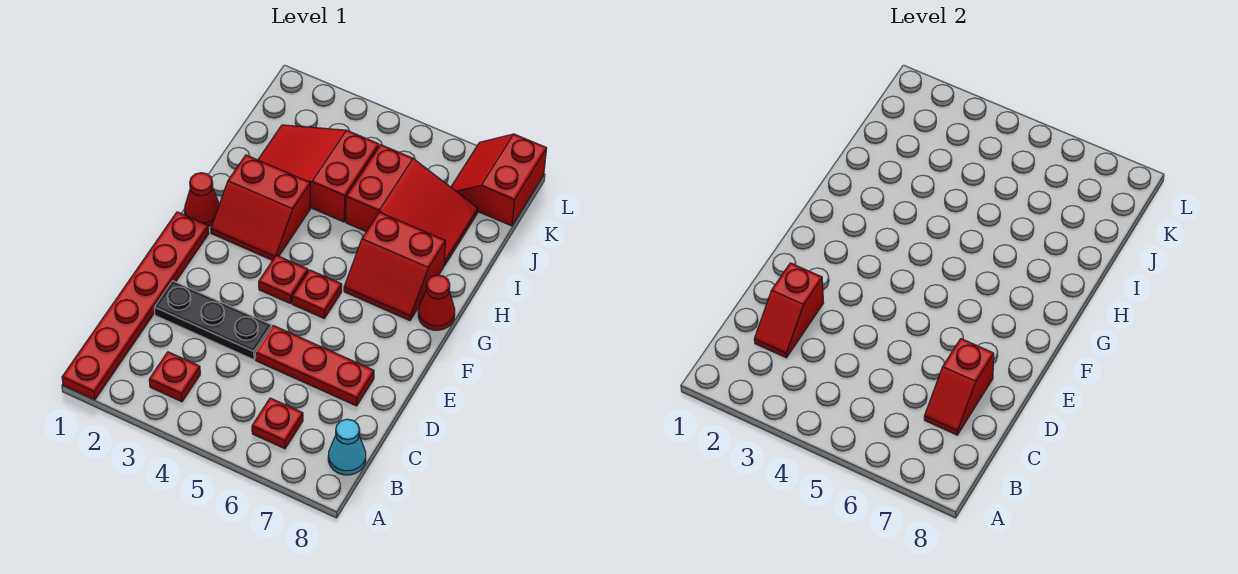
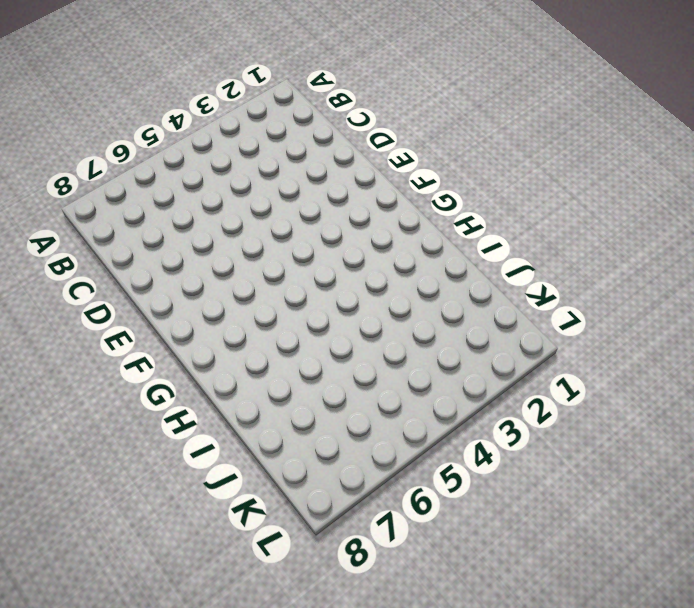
none -> red 1x6 plate [62,212,209,400]
none -> red 1x1 plate [149,352,200,402]
none -> red 1x1 plate [252,398,303,449]

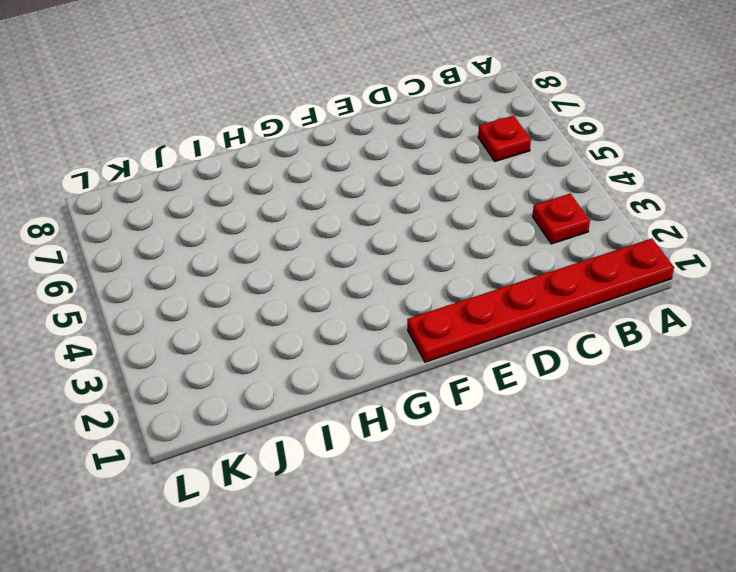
none -> cyan 1x1 cone [328,419,366,475]
none -> black 1x3 plate [154,281,272,360]
none -> red 1x3 plate [255,326,374,406]

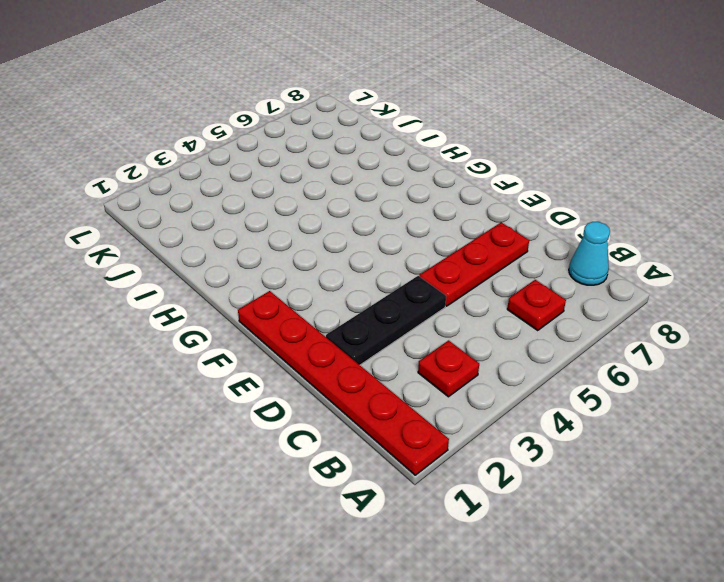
none -> red 1x1 plate [259,255,308,304]
none -> red 1x1 plate [292,270,342,318]
none -> red 1x1 cone [185,173,219,227]

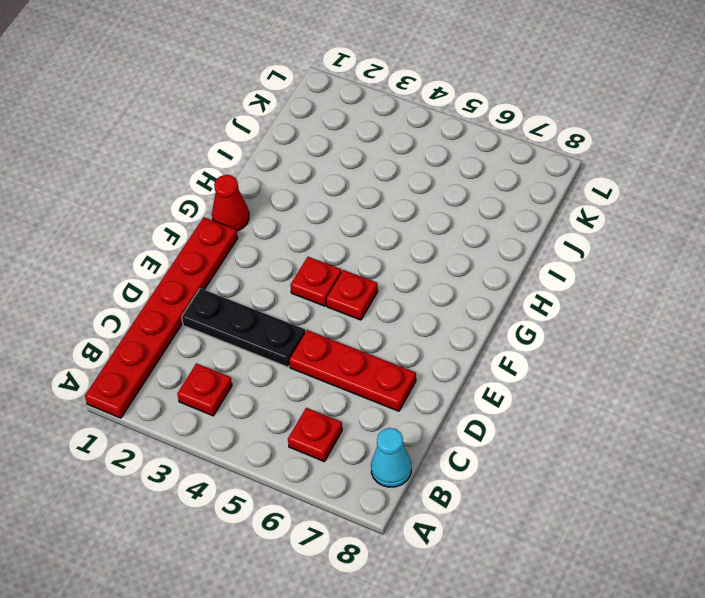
none -> red 2x2 slope [211,155,310,260]
none -> red 2x2 slope [344,212,445,320]
none -> red 1x1 cone [418,275,455,330]

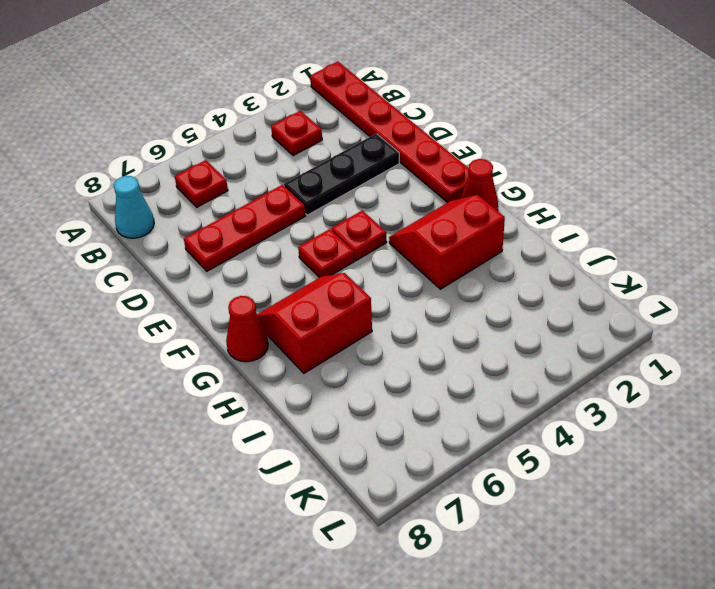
none -> red 2x3 slope [258,125,379,222]
none -> red 2x3 slope [346,145,478,265]
none -> red 2x2 slope [451,134,547,226]

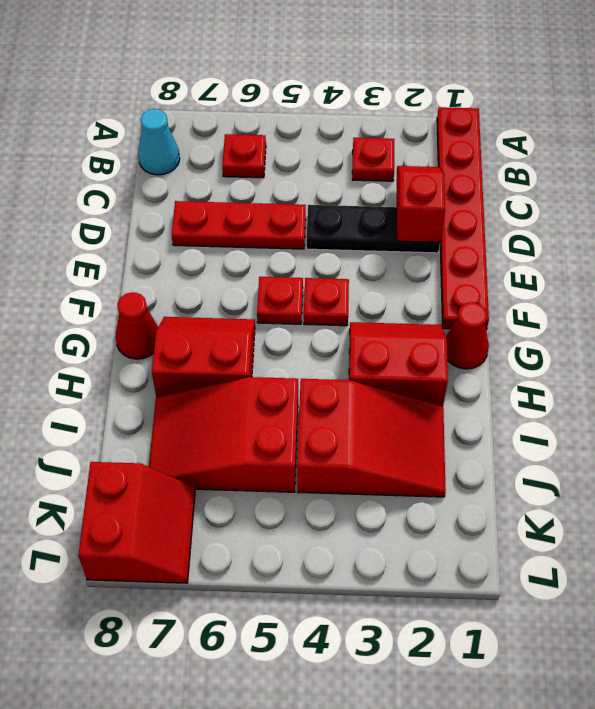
none -> red 1x2 slope [924,339,994,435]

